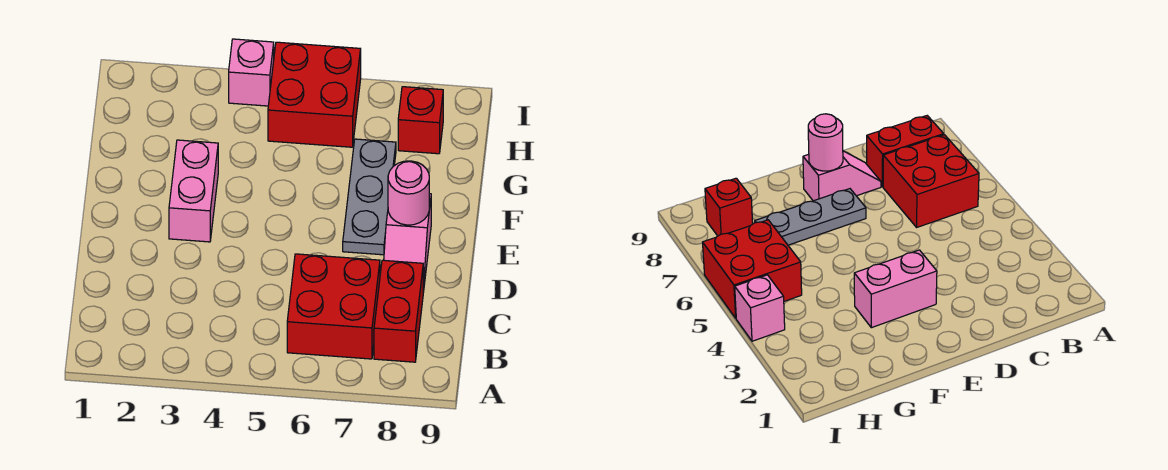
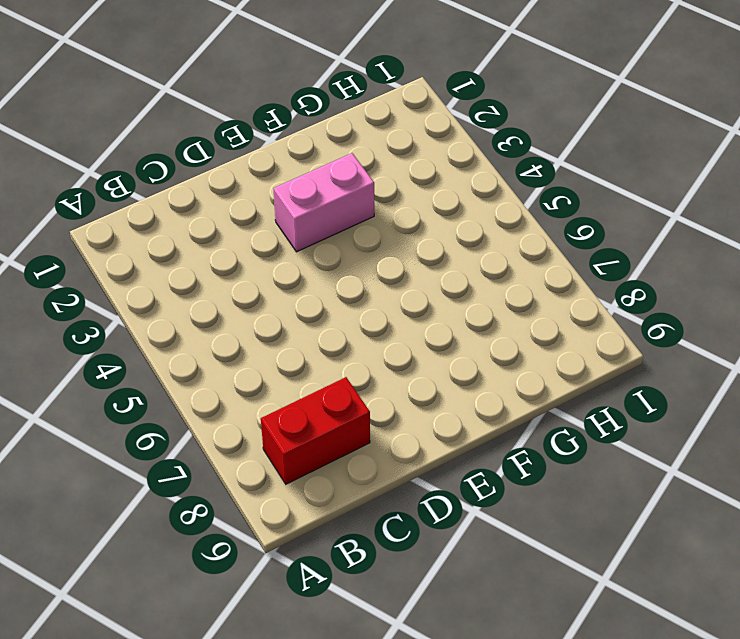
none -> red 2x2 brick [287,254,380,359]
none -> pink 1x2 slope [384,194,431,292]

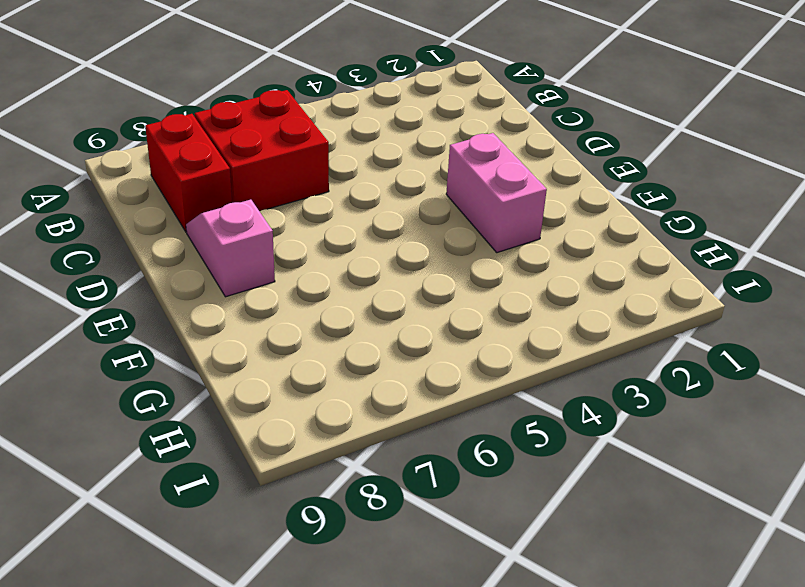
none -> grey 1x3 plate [343,139,396,255]
none -> red 2x2 brick [268,42,361,147]

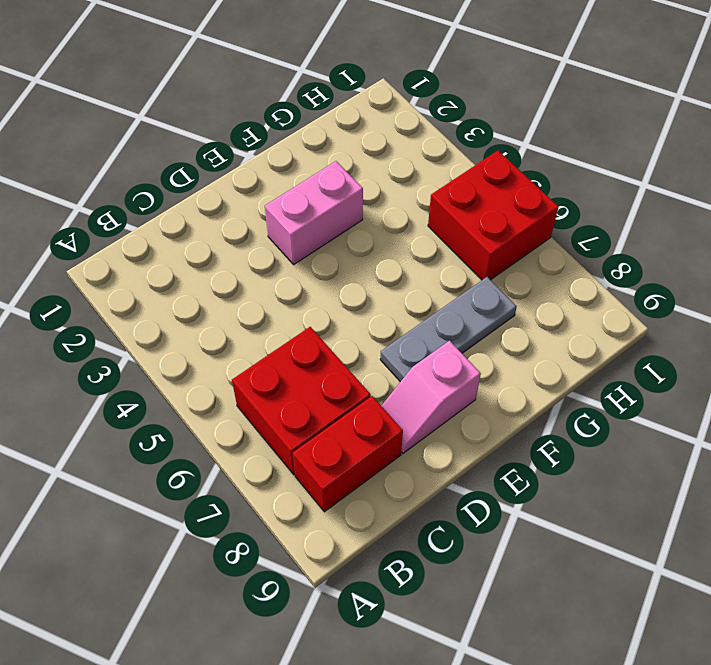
none -> red 1x1 brick [398,87,443,154]
none -> pink 1x1 brick [229,39,274,106]

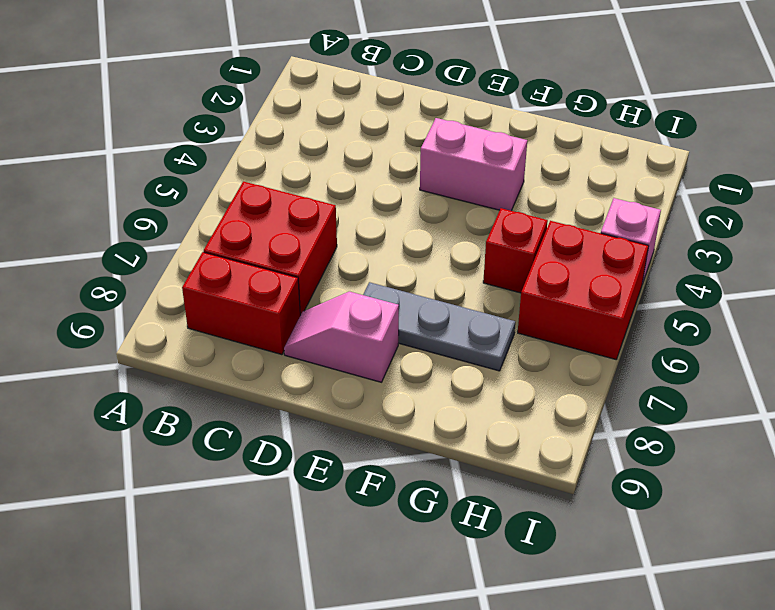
red 1x1 brick [483,208,548,293] -> red 1x1 brick moved to [398,87,443,154]
none -> pink 1x1 round brick [388,161,429,225]

